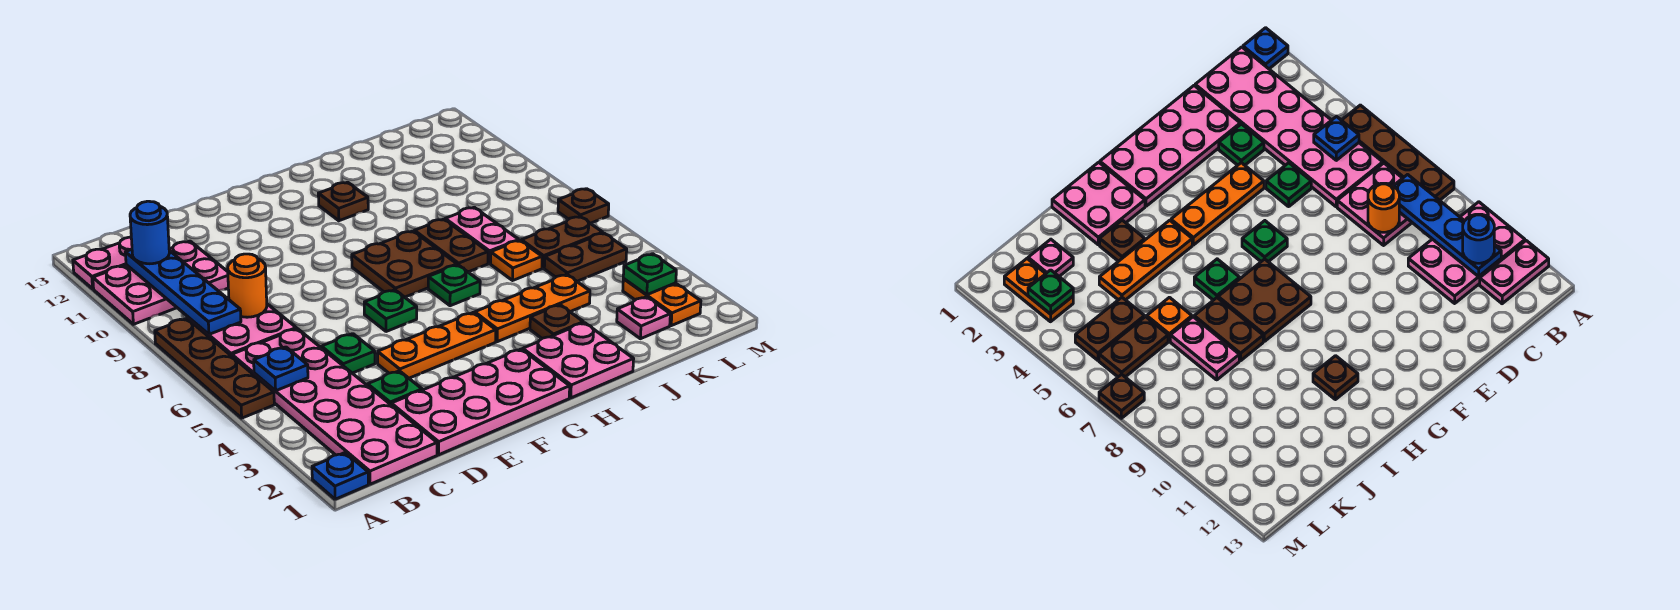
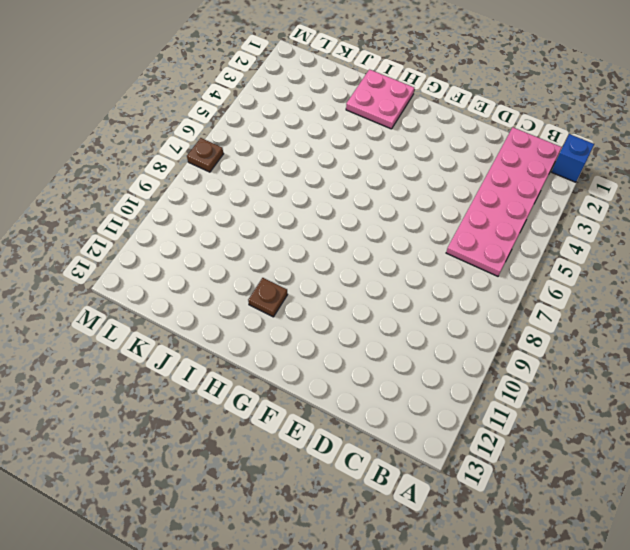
blue 1x1 brick [552,134,594,182] -> blue 1x1 plate [312,453,368,499]
none -> brown 1x4 plate [155,318,274,418]
none -> pink 2x3 plate [93,241,228,324]
none -> pink 1x2 plate [73,237,132,289]
none -> pink 2x2 plate [189,304,296,356]

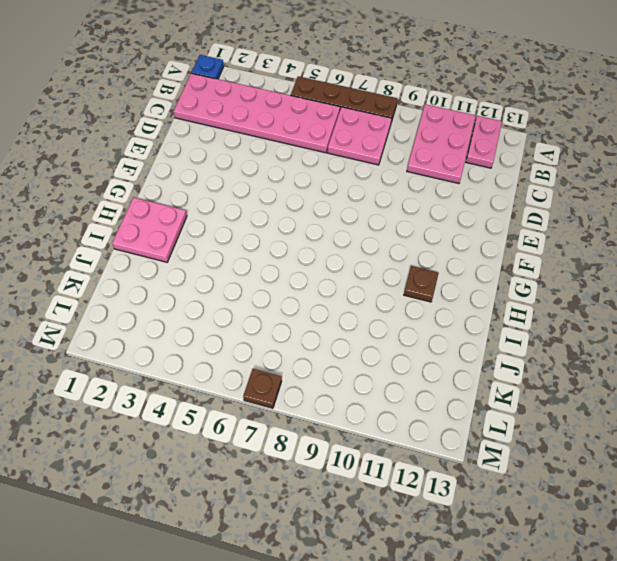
none -> pink 2x4 plate [391,349,570,455]
none -> green 1x1 plate [368,371,422,404]
none -> green 1x1 plate [321,334,375,373]
none -> orange 1x3 plate [378,313,496,378]

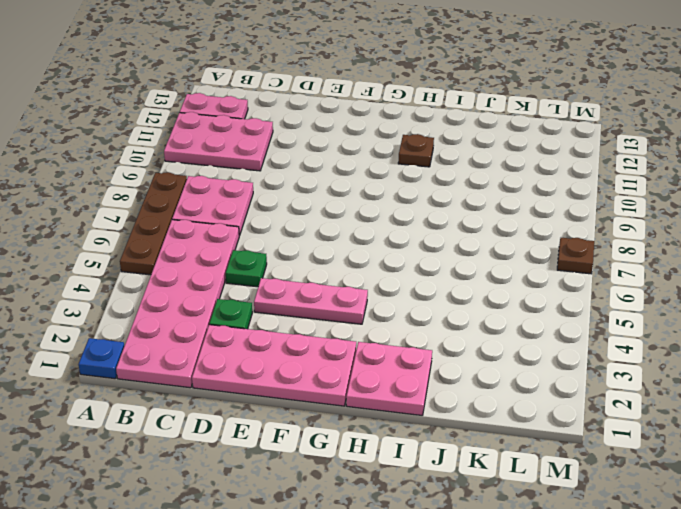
pink 1x3 plate [254,278,368,324] -> orange 1x3 plate [378,313,496,378]
none -> green 1x1 plate [364,290,417,332]
none -> brown 2x2 plate [352,231,457,297]
none -> orange 1x3 plate [475,275,590,342]
none -> green 1x1 plate [428,265,480,306]

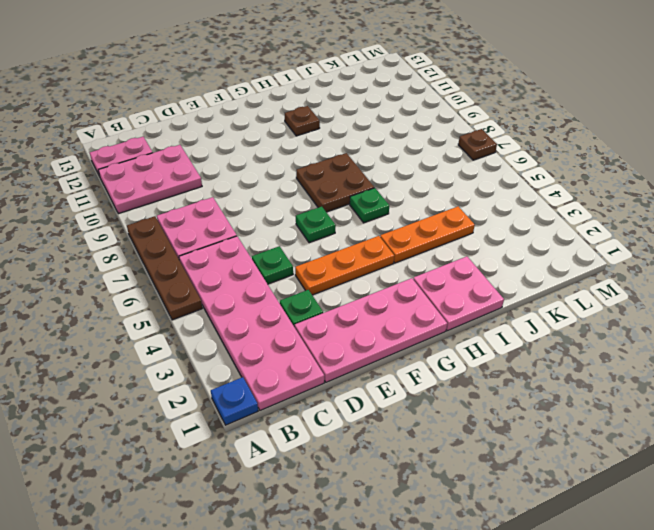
none -> brown 1x1 plate [530,305,583,338]
none -> brown 1x2 plate [414,219,488,272]
none -> orange 1x1 plate [491,240,542,280]
none -> pink 1x2 plate [445,207,519,263]

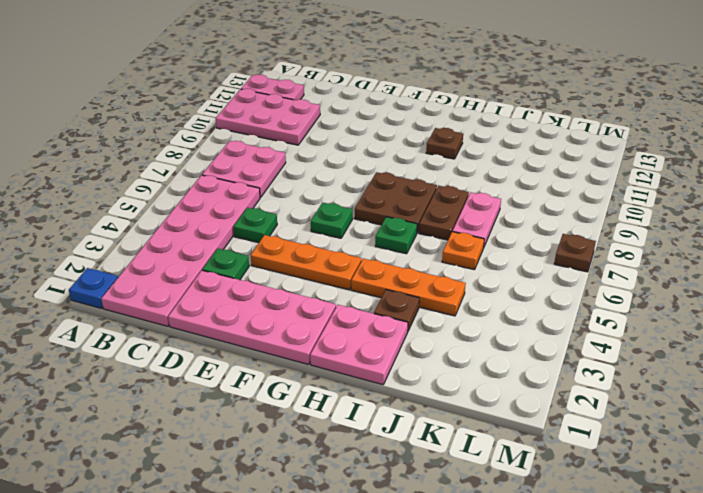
none -> brown 1x4 plate [155,318,274,418]
none -> pink 1x1 plate [617,297,670,339]
none -> brown 1x2 plate [544,233,627,281]
none -> brown 1x2 plate [521,217,603,268]

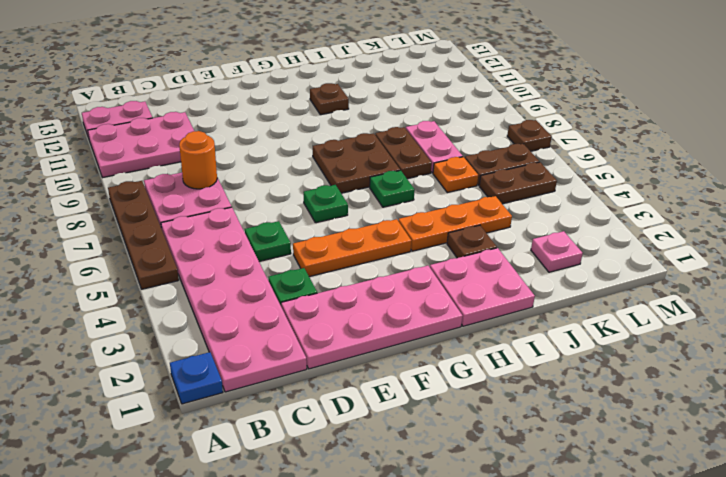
none -> orange 1x2 plate [623,279,701,326]
none -> blue 1x1 plate [254,347,308,391]
none -> blue 1x4 plate [125,249,241,334]
none -> green 1x1 plate [623,254,676,295]

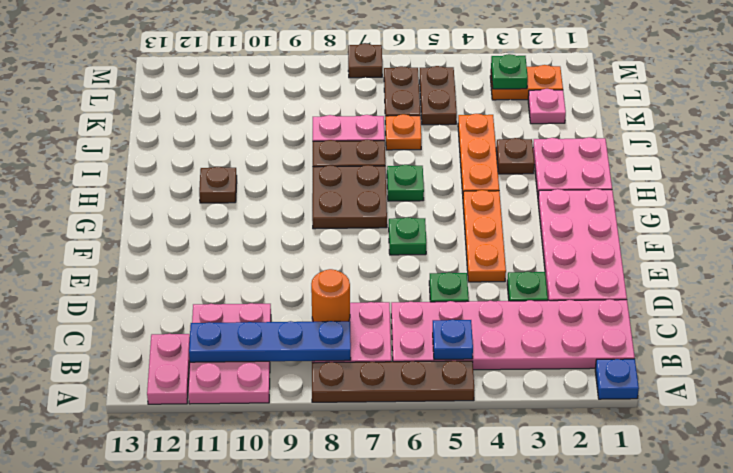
none -> blue 1x1 round brick [130,201,169,264]

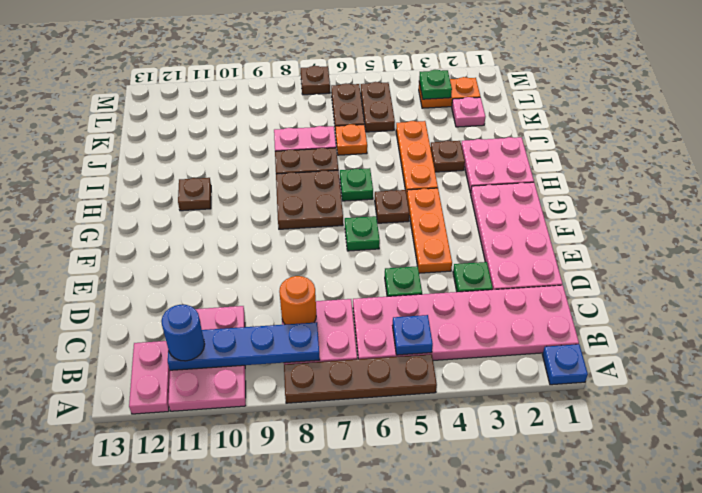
brown 1x1 plate [375,190,409,223] -> none

